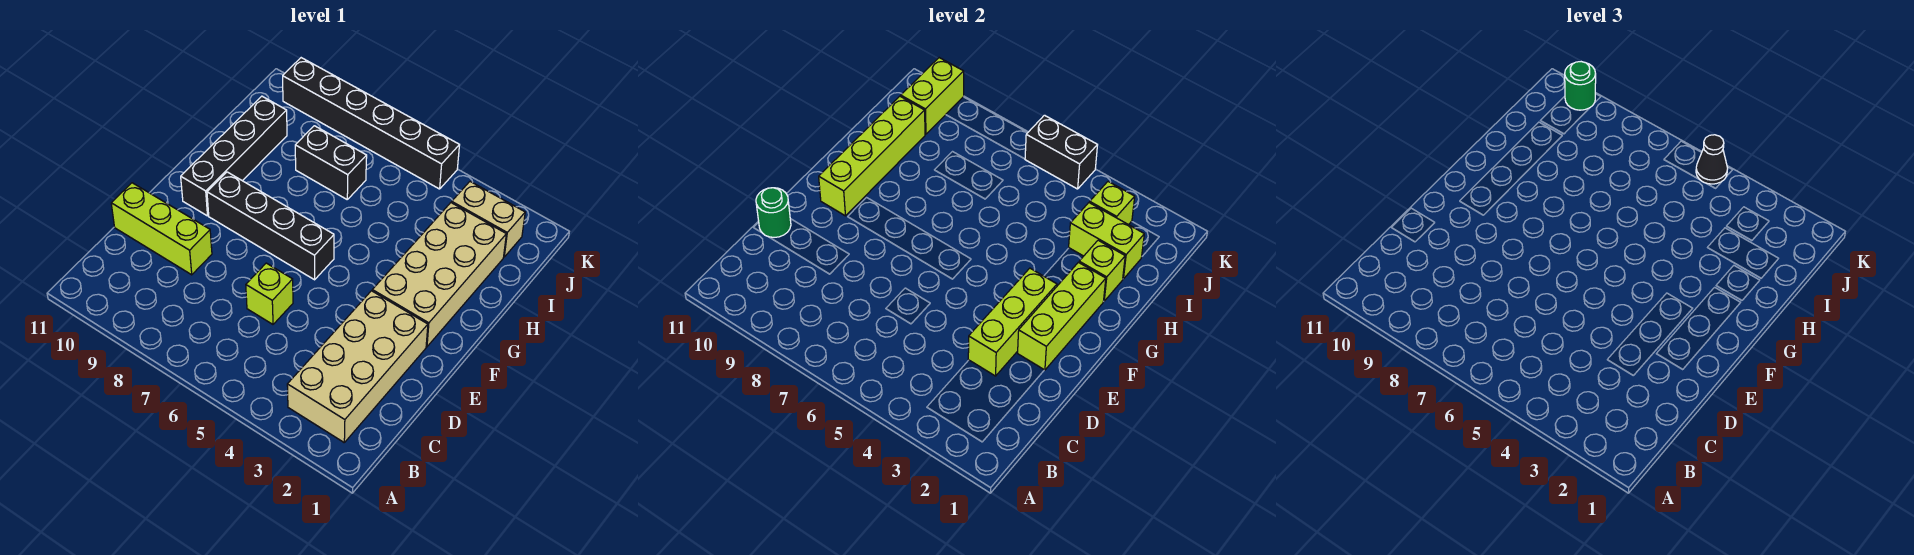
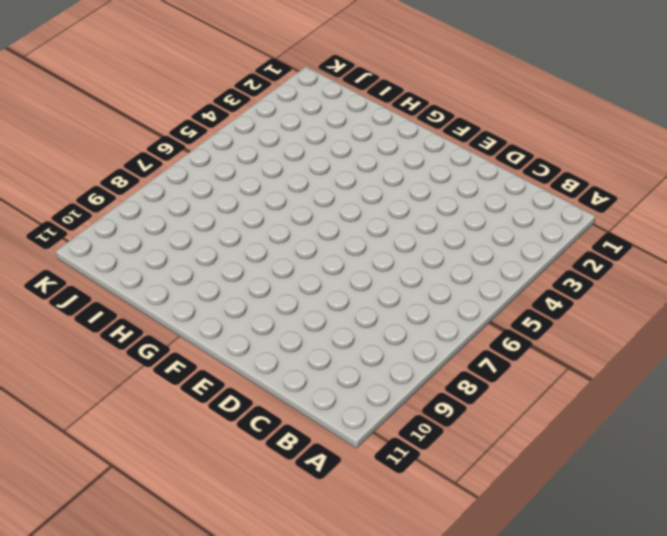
none -> tan 2x4 brick [287,291,428,442]
none -> lime 1x1 brick [246,263,293,324]
none -> lime 1x3 brick [111,183,212,275]

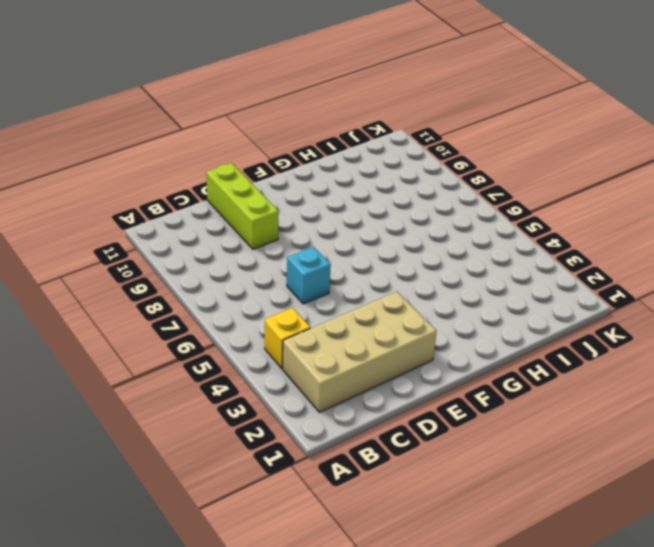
yellow 1x1 brick [265,308,310,368] -> none
cyan 1x1 brick [287,247,331,304] -> lime 1x1 brick [246,263,293,324]
none -> tan 2x4 brick [372,203,506,347]
none -> black 1x4 brick [207,172,334,280]
none -> black 1x4 brick [181,96,287,216]

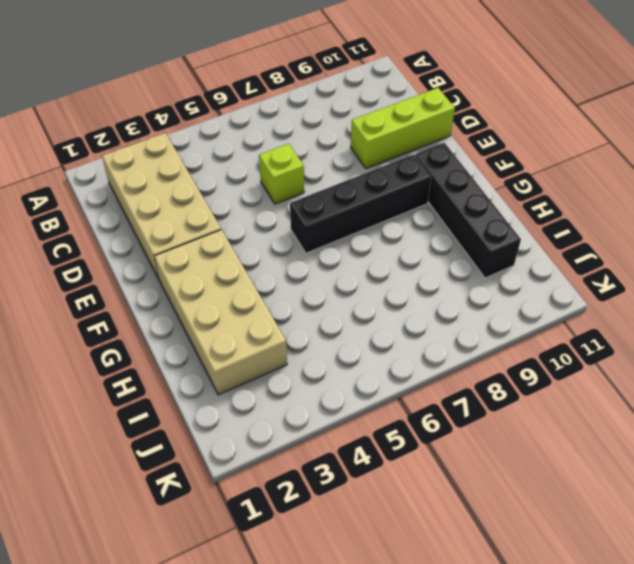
none -> black 1x2 brick [295,126,367,199]
none -> tan 1x2 brick [452,182,525,257]
none -> black 1x6 brick [283,58,459,189]

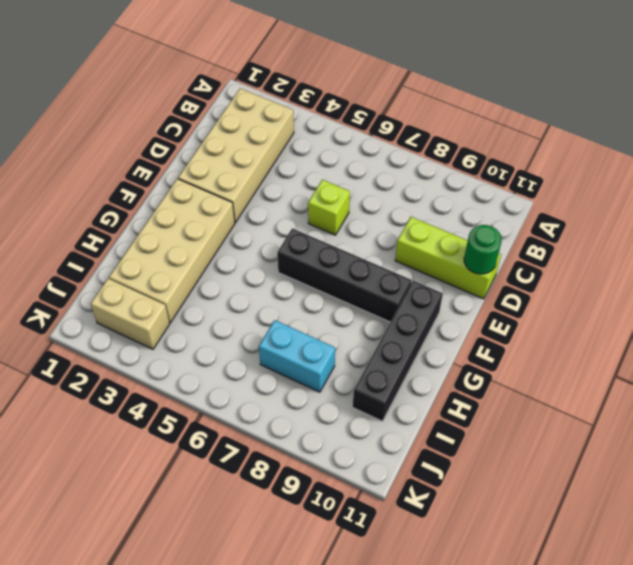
cyan 1x2 brick [259,320,335,392] -> black 1x2 brick [295,126,367,199]
none -> black 1x6 brick [283,58,459,189]
none -> lime 1x3 brick [968,268,1057,376]
none -> lime 1x3 brick [1018,262,1106,370]

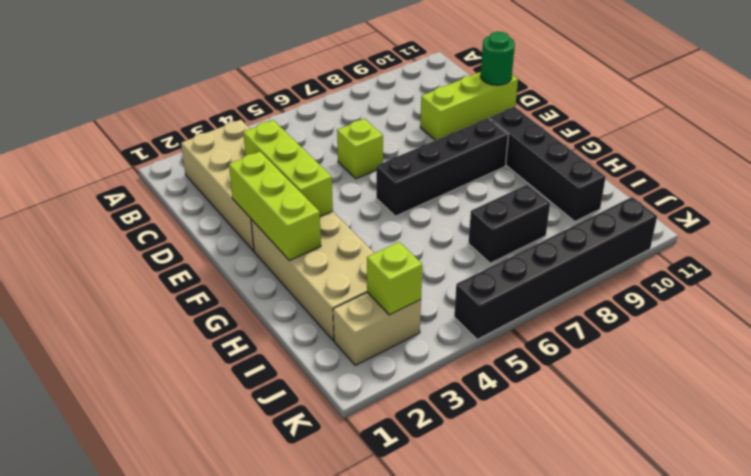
none -> lime 1x4 brick [819,96,925,216]
none -> lime 1x1 brick [1079,240,1125,301]
none -> lime 1x2 brick [1069,203,1144,279]

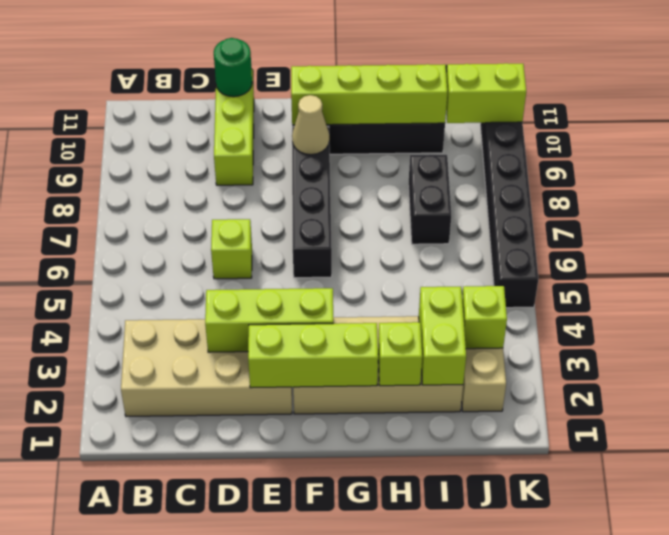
tan 1x1 cone [292,95,329,155] -> none
none -> black 1x2 brick [1025,115,1097,189]
none -> black 1x1 cone [1696,135,1728,184]
none -> green 1x1 round brick [1565,62,1596,110]

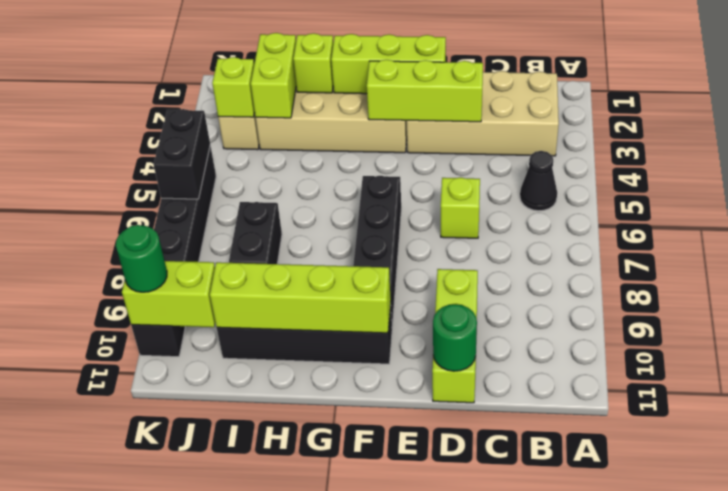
black 1x1 cone [520,151,557,211] -> black 1x1 cone moved to [1696,135,1728,184]

